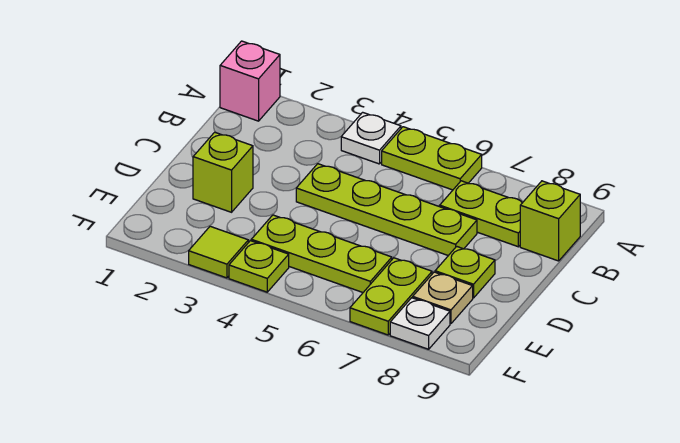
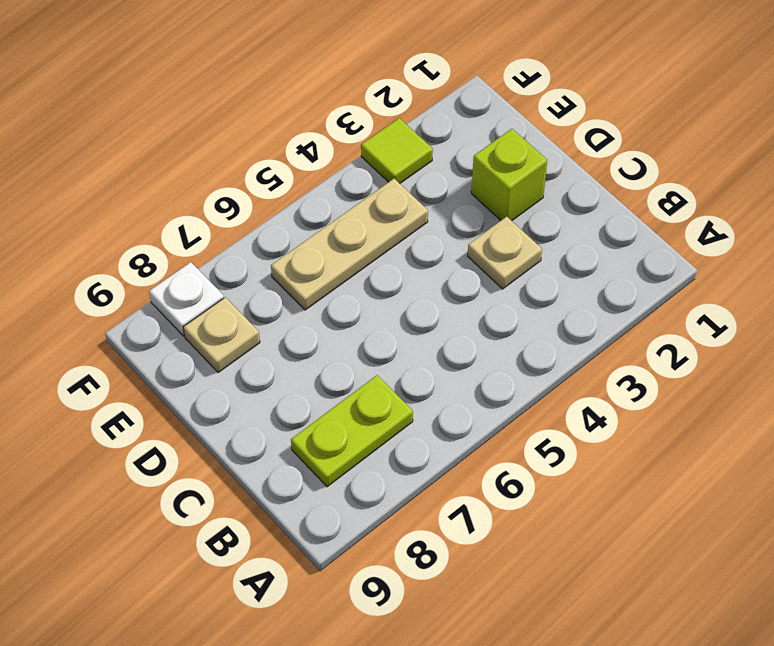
tan 1x1 plate [468,216,542,289] -> none
tan 1x3 plate [271,179,428,310] -> lime 1x3 plate [251,215,392,292]
none -> pink 1x1 brick [220,41,280,121]
none -> white 1x1 plate [341,112,401,164]
none -> lime 1x2 plate [382,127,482,190]

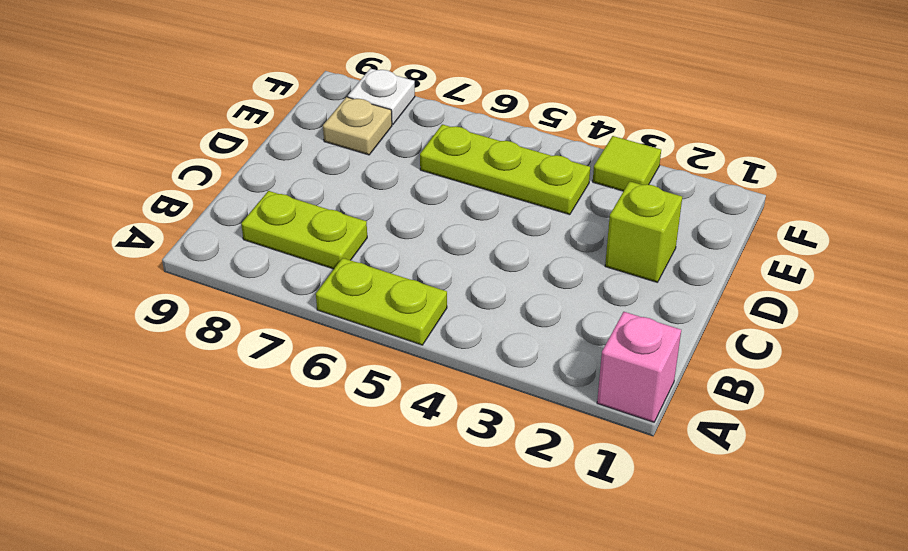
none -> white 1x1 plate [341,112,401,164]
none -> lime 1x1 brick [520,181,580,261]
none -> lime 1x4 plate [296,164,477,256]

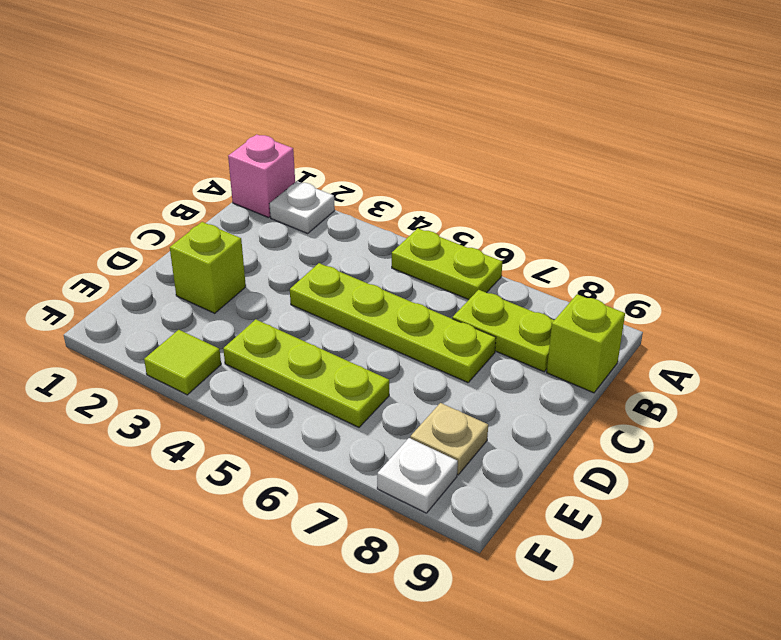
white 1x1 plate [270,181,335,233] -> white 1x1 plate moved to [341,112,401,164]
none -> lime 1x1 plate [435,246,495,298]
none -> lime 1x2 plate [350,258,432,335]
none -> lime 1x1 plate [229,241,289,292]

